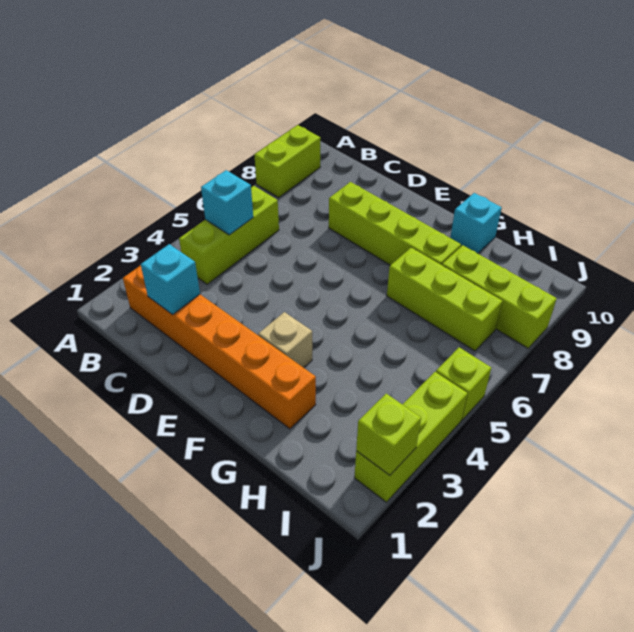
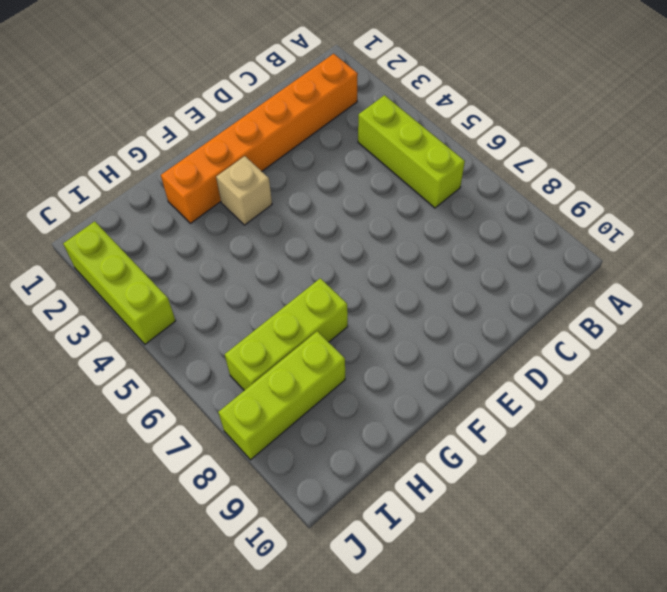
none -> lime 1x2 brick [254,125,320,198]
none -> lime 1x4 brick [329,182,461,265]
none -> cyan 1x1 brick [450,193,502,254]

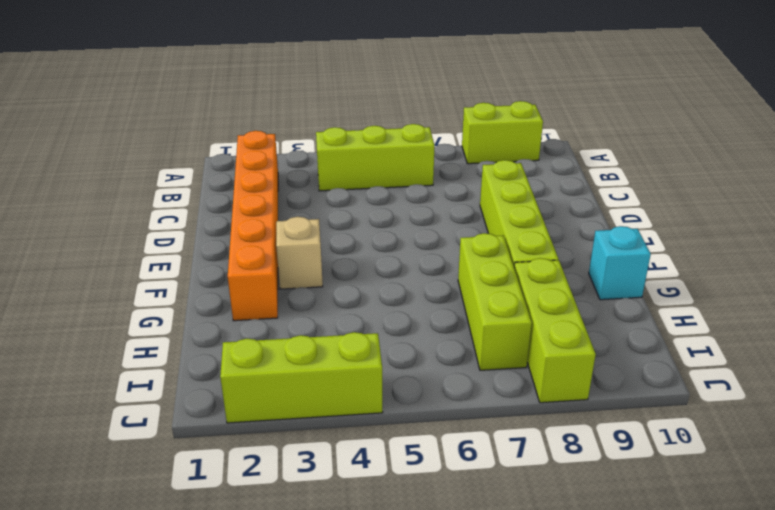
none -> lime 1x1 brick [436,347,491,420]
none -> cyan 1x1 brick [201,170,253,235]
none -> cyan 1x1 brick [141,244,200,315]

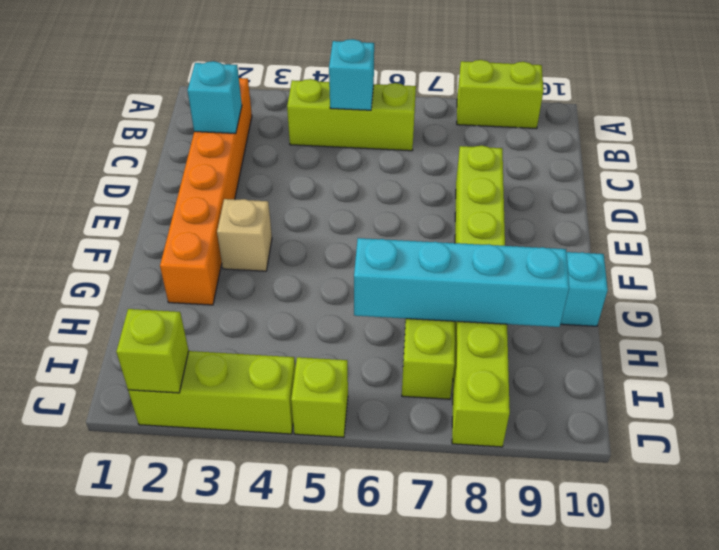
cyan 1x4 brick [354,238,569,327] -> none

